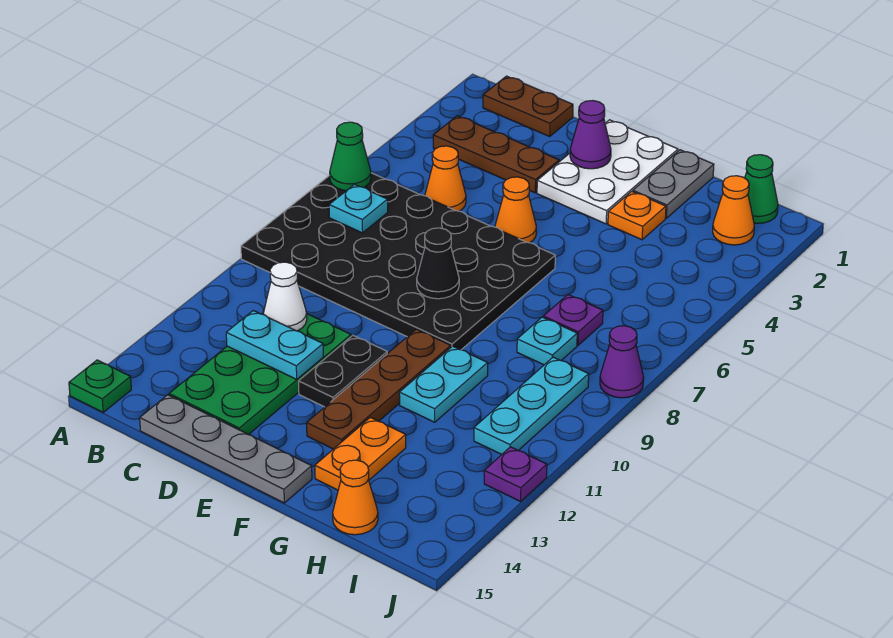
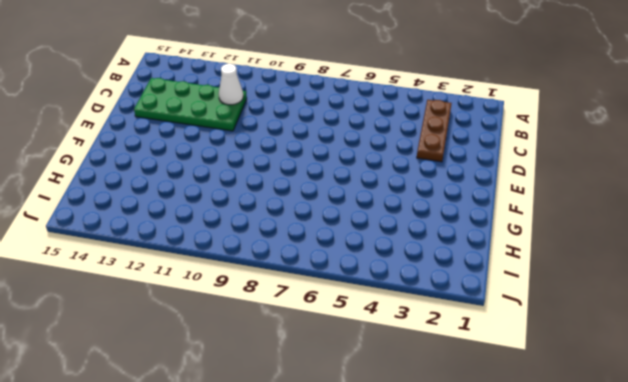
none -> black 4x6 plate [241,173,555,350]
none -> green 1x1 plate [69,360,131,412]
none -> brown 1x2 plate [483,76,573,136]

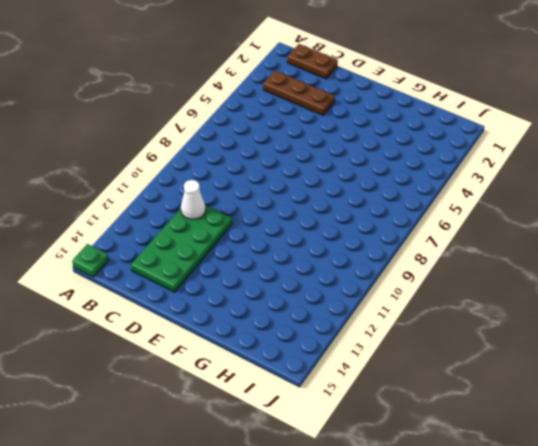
none -> black 4x6 plate [241,173,555,350]
none -> orange 1x1 cone [425,146,466,211]
none -> grey 1x4 plate [140,395,312,503]

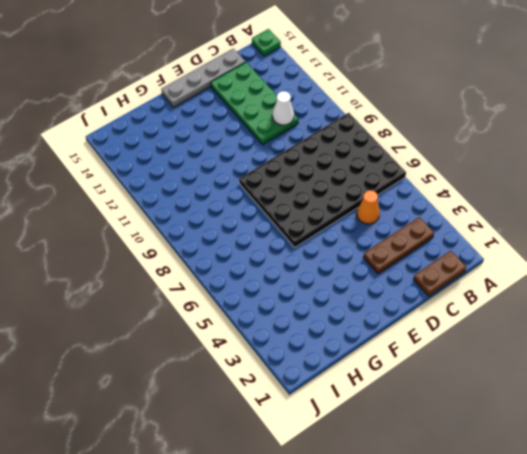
none -> white 2x3 plate [537,120,678,224]
none -> orange 1x1 cone [495,177,536,243]
none -> black 1x2 plate [299,336,387,407]

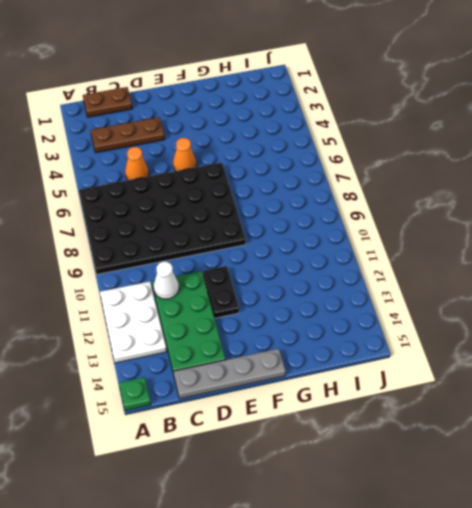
white 2x3 plate [100,282,167,363] -> white 2x3 plate moved to [537,120,678,224]
none -> brown 1x4 plate [307,329,451,449]
none -> grey 1x2 plate [633,150,714,218]
none -> orange 1x1 plate [608,192,666,240]

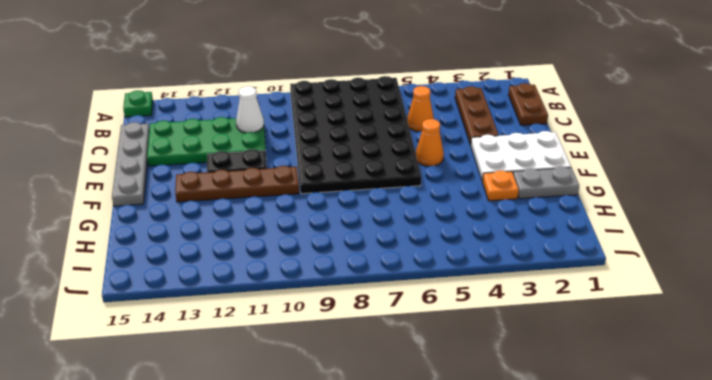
none -> cyan 1x2 plate [399,346,488,422]
none -> orange 1x2 plate [315,417,406,490]
none -> purple 1x1 plate [543,295,603,345]

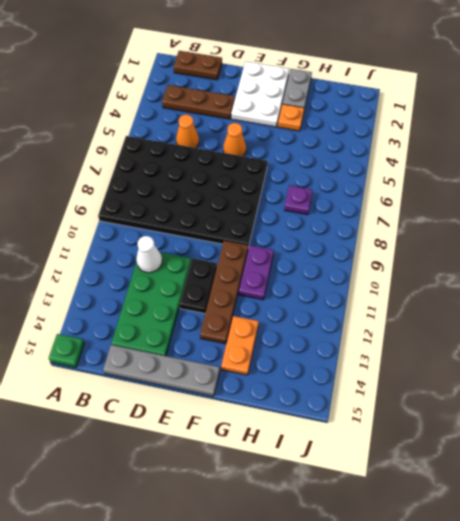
purple 1x2 plate [239,245,274,300] -> cyan 1x2 plate [399,346,488,422]
none -> cyan 1x1 plate [517,317,577,365]
none -> orange 1x1 cone [333,460,378,535]
none -> green 1x1 cone [745,155,778,223]

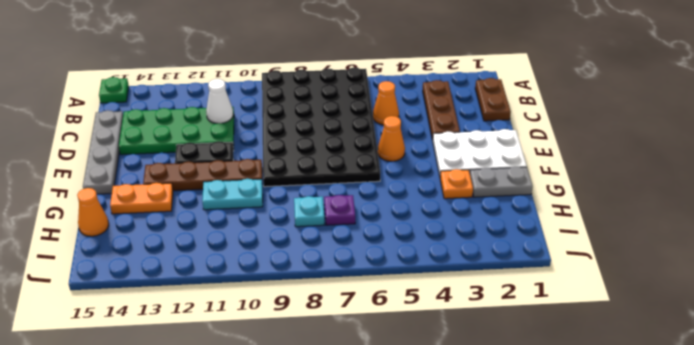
none -> green 1x1 cone [745,155,778,223]
none -> orange 1x1 cone [713,176,754,245]
none -> cyan 1x3 plate [474,357,589,454]

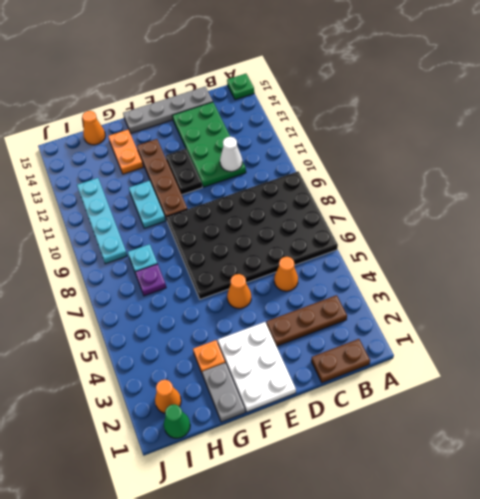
cyan 1x4 plate [77,178,127,264] -> cyan 1x3 plate [474,357,589,454]
none -> purple 1x1 cone [600,326,644,398]
none -> purple 1x1 plate [484,447,547,501]
none -> green 1x1 cone [330,122,371,191]

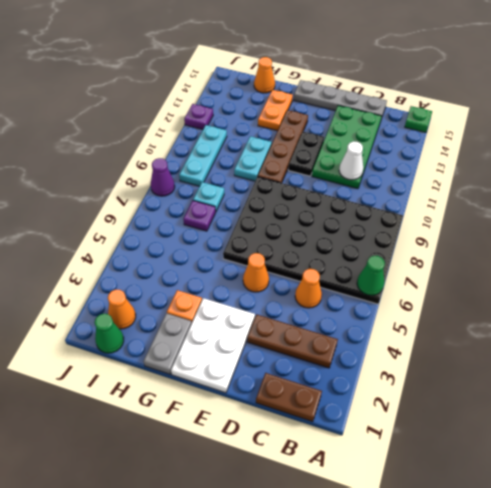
none -> cyan 1x1 plate [329,184,388,233]
none -> cyan 1x2 plate [226,311,323,379]
none -> purple 1x1 cone [570,101,611,169]

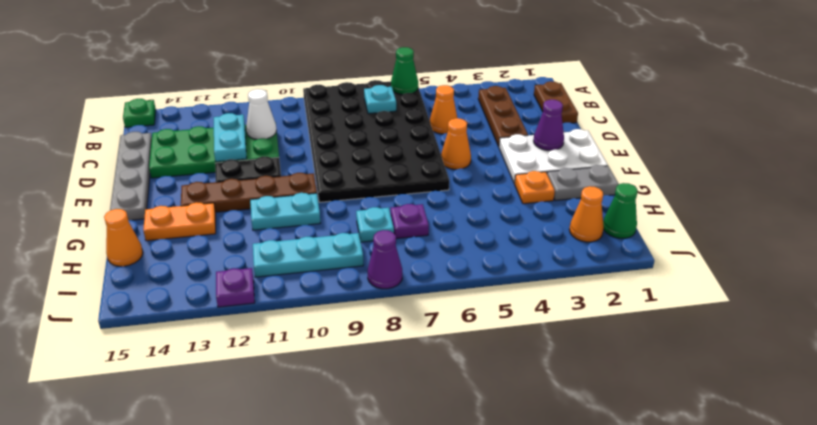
none -> black 1x1 cone [417,228,459,299]

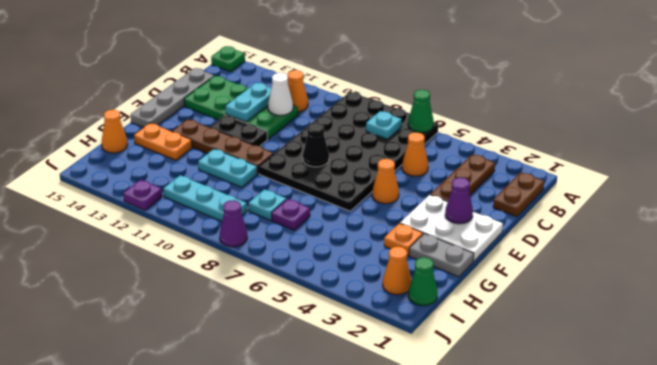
orange 1x1 cone [288,70,308,112] -> none

